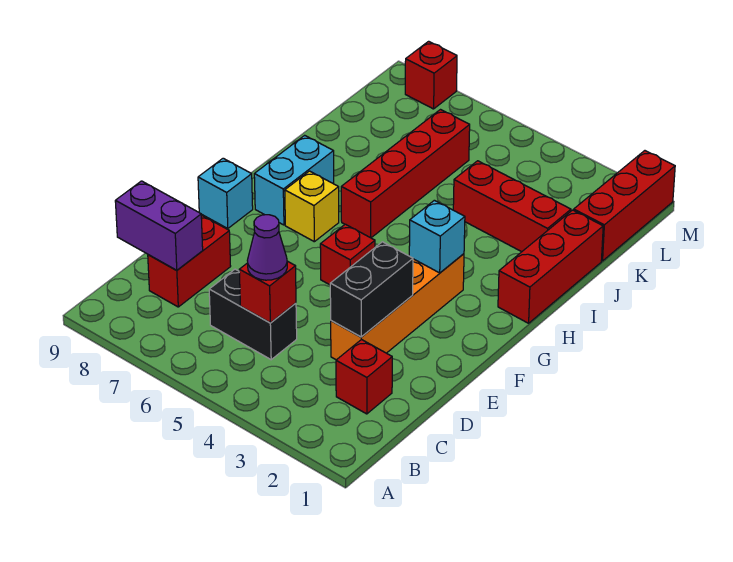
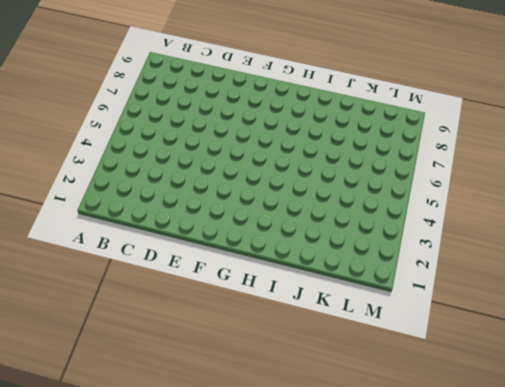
none -> red 1x1 brick [336,339,392,414]
none -> black 1x2 brick [209,269,297,360]
none -> red 1x2 brick [148,215,231,307]

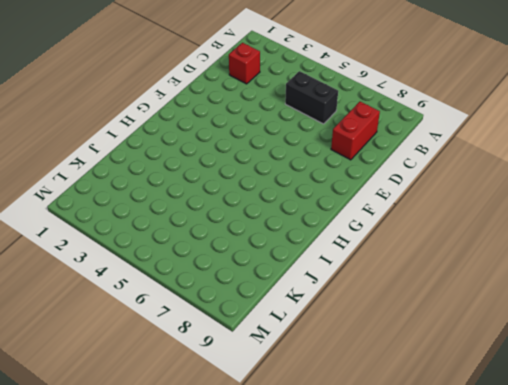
none -> orange 1x4 brick [331,254,464,360]
none -> red 1x1 brick [320,224,375,285]
none -> cyan 1x1 brick [198,158,253,228]

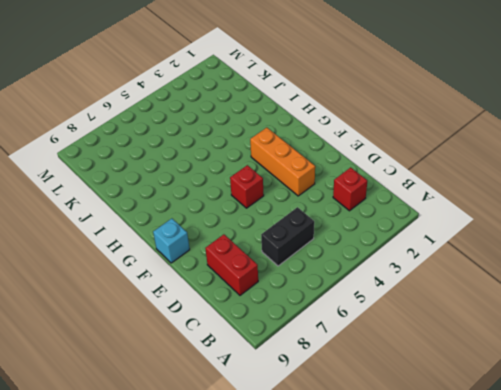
orange 1x3 brick [250,128,315,196] -> orange 1x4 brick [331,254,464,360]
none -> yellow 1x1 brick [285,171,339,242]
none -> cyan 1x2 brick [254,135,334,225]
none -> red 1x3 brick [498,210,603,323]

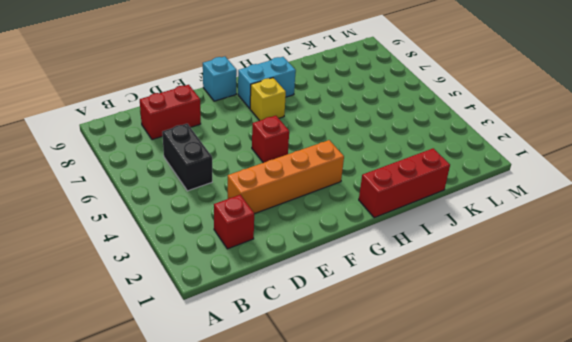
none -> red 1x4 brick [341,110,470,238]
none -> red 1x3 brick [453,161,571,252]
none -> red 1x3 brick [574,151,675,261]

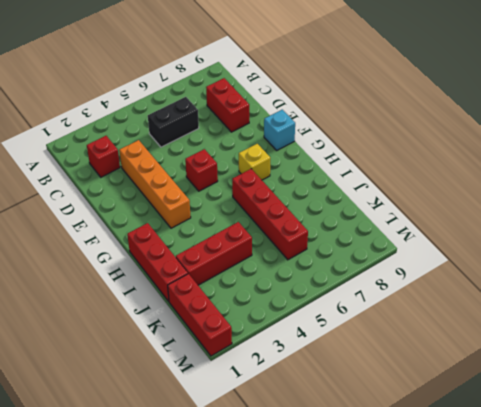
none -> cyan 1x2 brick [254,135,334,225]
none -> red 1x1 brick [405,41,457,109]
none -> red 1x1 brick [239,261,296,323]

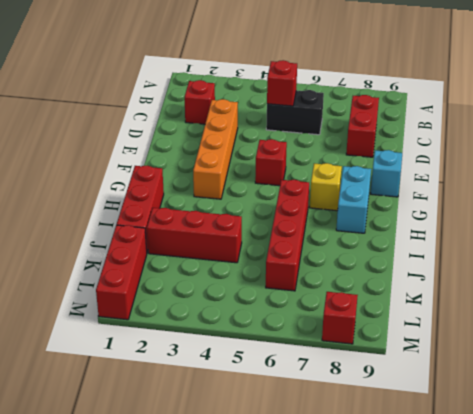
none -> purple 1x2 brick [115,181,203,270]
none -> black 1x2 brick [330,242,413,337]
none -> cyan 1x1 brick [409,200,465,273]

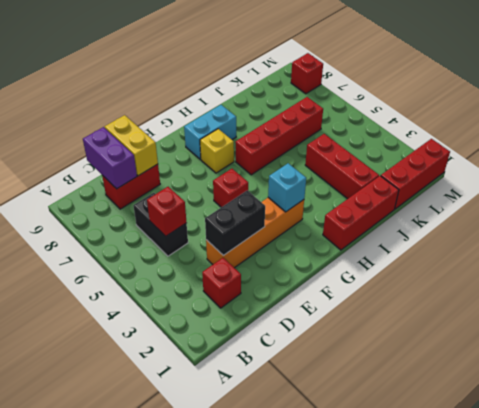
yellow 1x2 brick [105,115,158,176] -> none
none -> cyan 1x1 brick [198,158,253,228]
none -> purple 1x1 cone [247,215,287,280]

